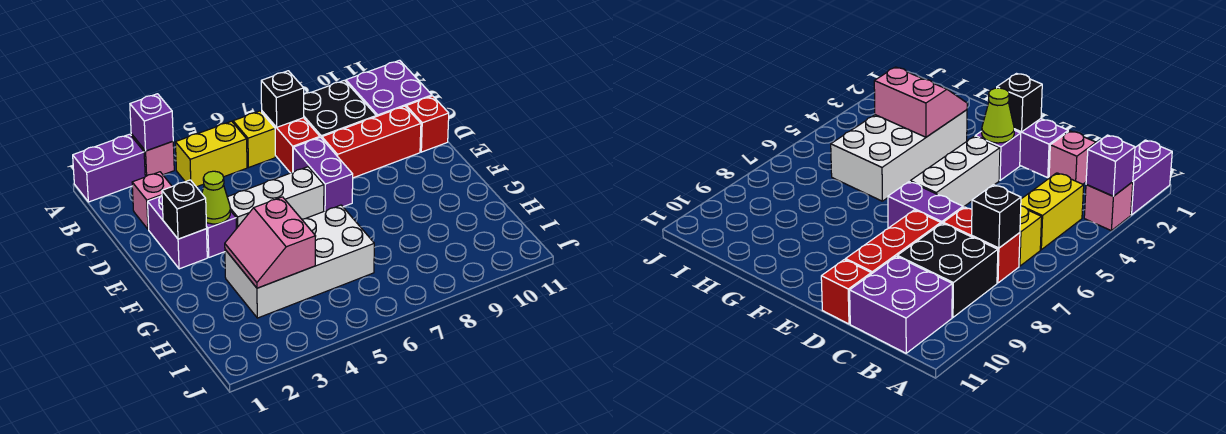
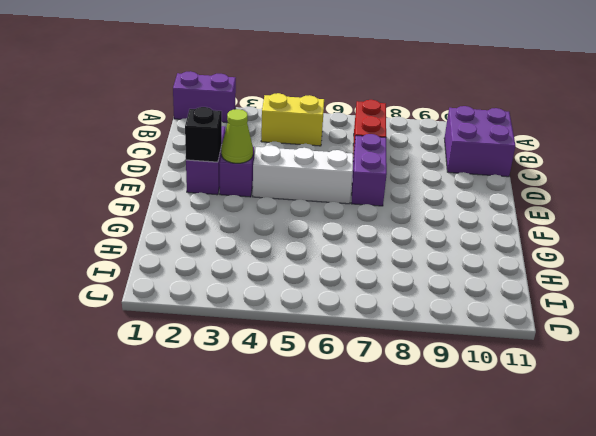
none -> pink 1x1 brick [131,134,174,177]
none -> yellow 1x1 brick [233,111,275,168]
none -> black 2x2 brick [304,80,376,138]

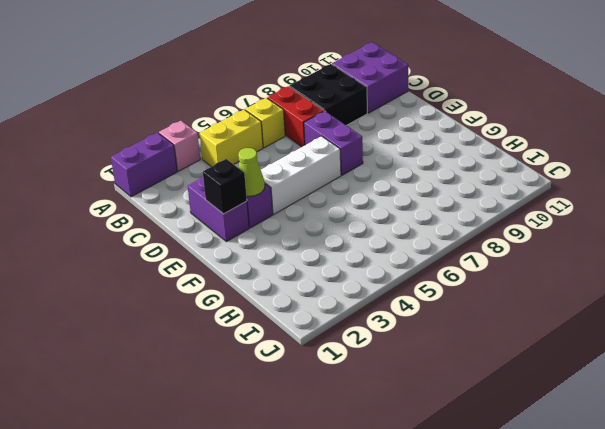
none -> pink 1x1 brick [132,172,172,230]
none -> red 1x3 brick [322,106,421,178]
none -> red 1x1 brick [406,96,449,152]

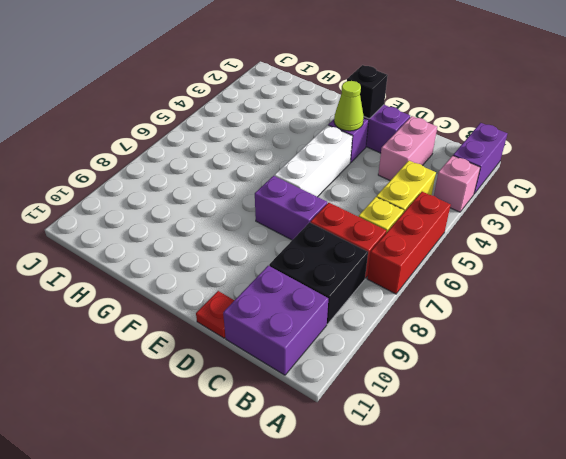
red 1x3 brick [367,192,451,294] -> red 1x3 brick moved to [322,106,421,178]
pink 1x2 brick [378,116,437,180] -> pink 1x1 brick [132,172,172,230]
red 1x1 plate [196,291,234,338] -> red 1x1 brick [406,96,449,152]
none -> white 2x4 brick [225,205,374,318]
none -> purple 1x1 brick [130,94,173,151]
none -> black 1x1 brick [261,71,304,127]

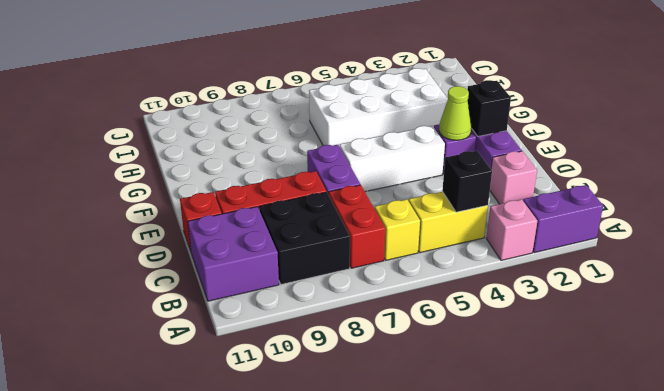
black 1x1 brick [442,151,492,212] -> black 1x1 brick moved to [261,71,304,127]
none -> purple 1x1 brick [130,94,173,151]
none -> pink 2x2 slope [225,197,316,288]

